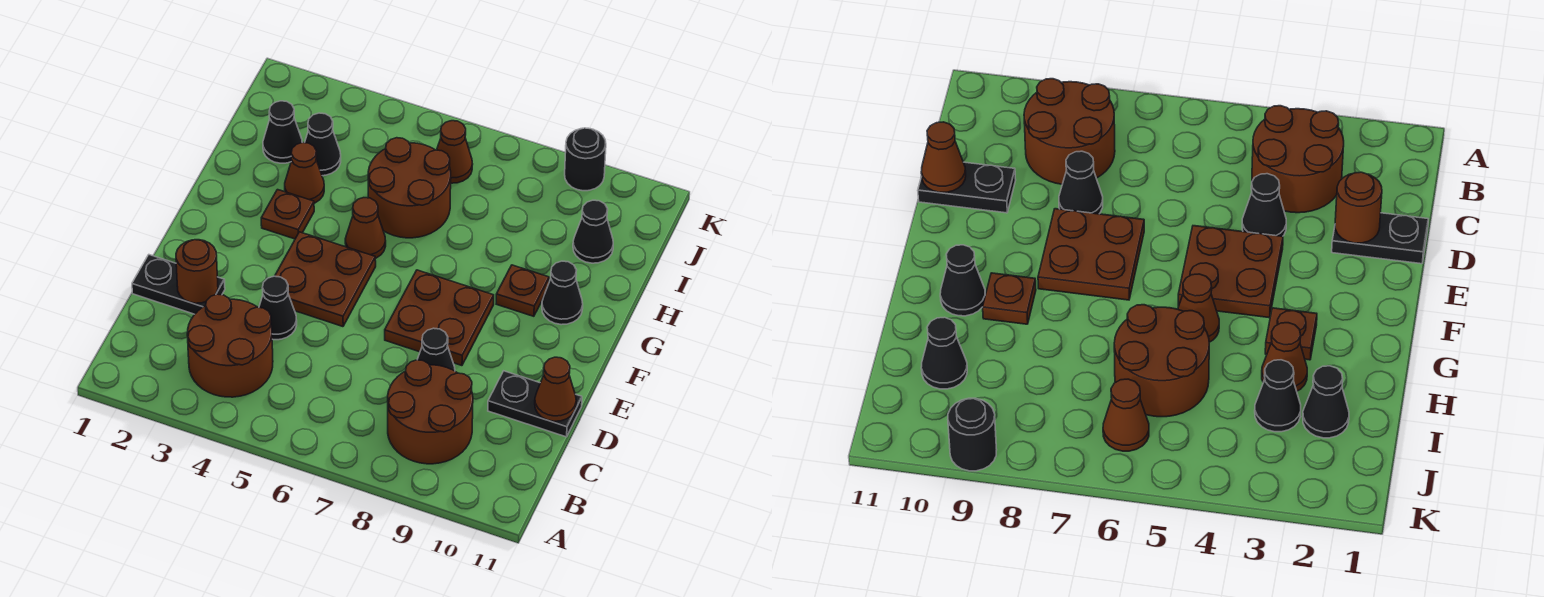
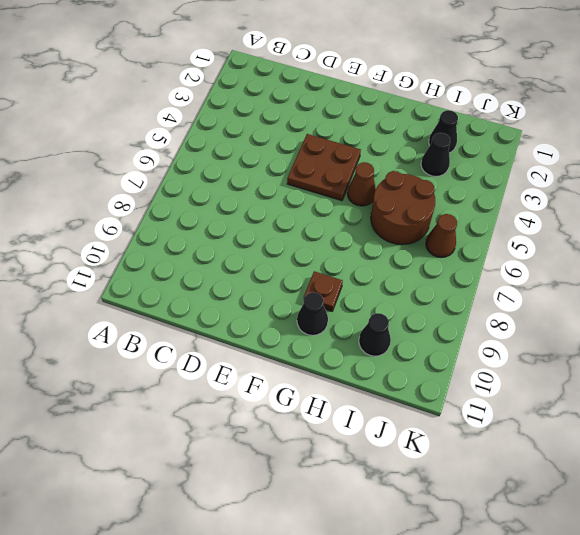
none -> brown 2x2 round brick [187,294,273,397]
none -> brown 2x2 round brick [388,360,473,464]
none -> black 1x2 plate [132,255,225,314]

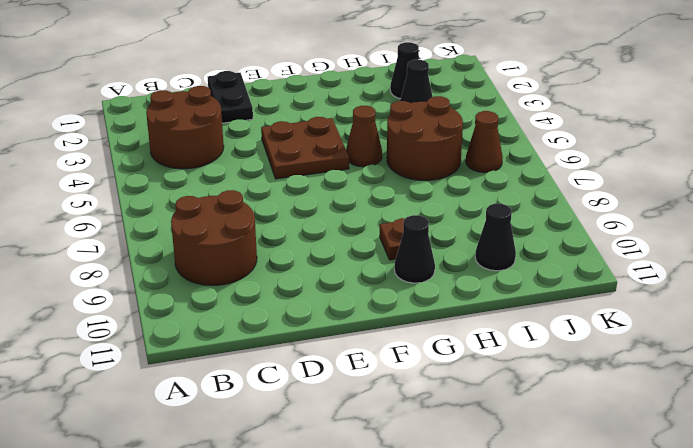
none -> black 1x1 cone [259,276,297,340]
none -> black 1x1 cone [417,328,455,371]
none -> black 1x2 plate [488,371,582,437]

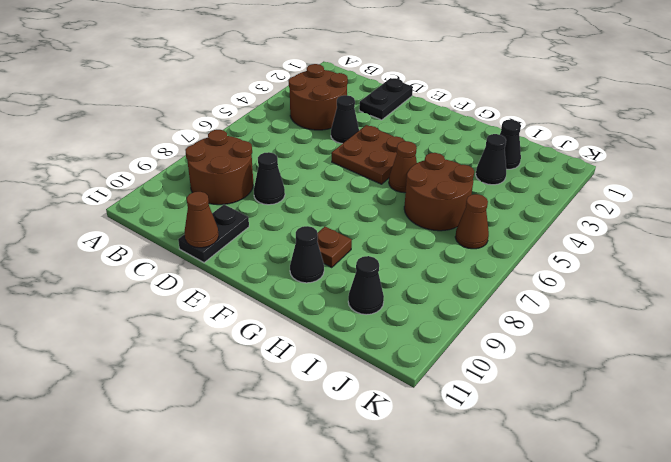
none -> brown 2x2 plate [385,270,494,366]
none -> brown 1x1 plate [261,190,314,239]
none -> brown 1x1 cone [285,143,324,203]

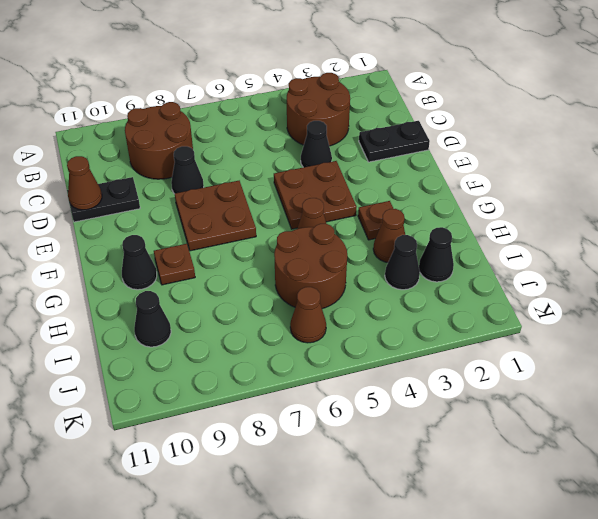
none -> black 1x1 round brick [565,128,606,191]
none -> brown 1x1 round brick [176,240,218,303]

